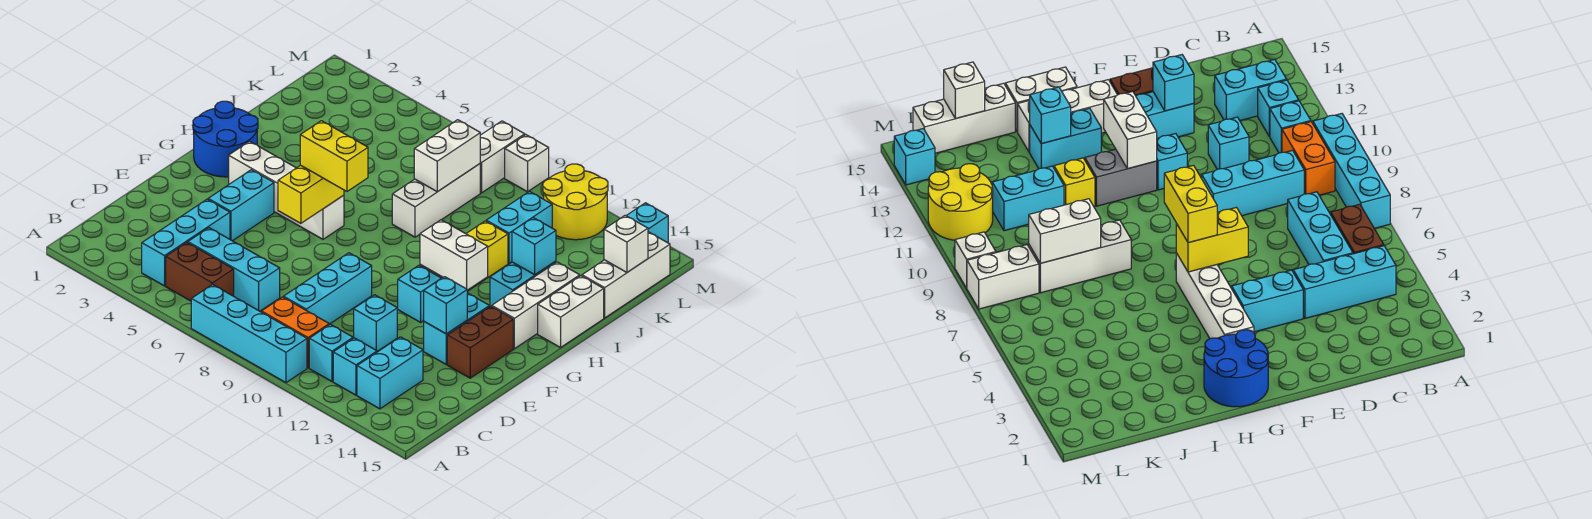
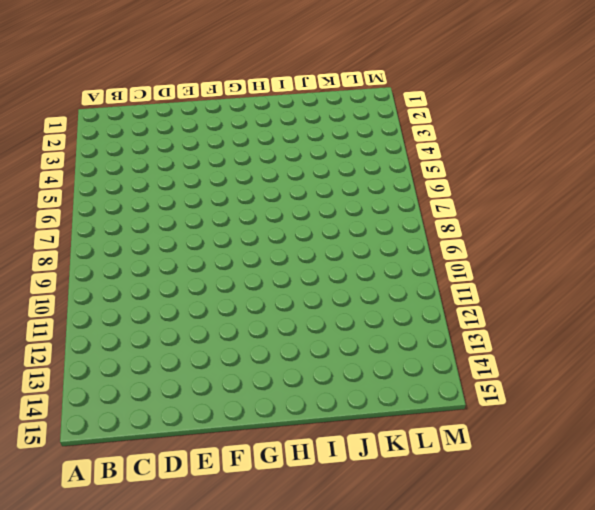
none -> cyan 1x4 brick [191,284,307,383]
none -> cyan 1x3 brick [142,199,230,286]
none -> brown 1x2 brick [166,243,234,301]
none -> orange 1x2 brick [261,297,329,368]

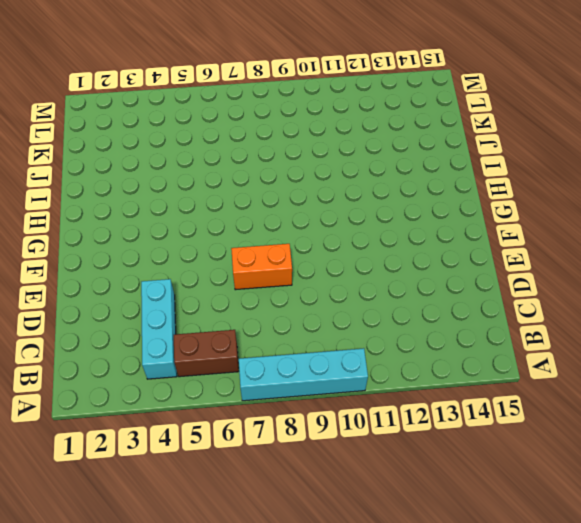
orange 1x2 brick [231,244,292,290] -> orange 1x2 brick moved to [261,297,329,368]
none -> cyan 1x1 brick [309,324,353,381]
none -> cyan 1x1 brick [333,338,377,395]
none -> cyan 1x2 brick [357,337,423,409]
none -> cyan 1x3 brick [188,228,280,311]

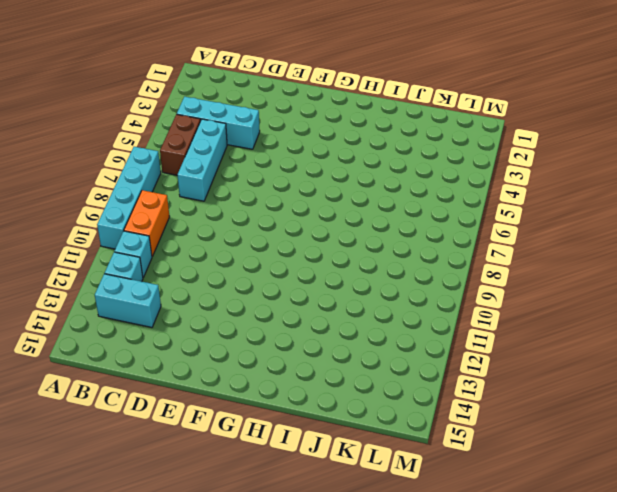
none -> cyan 1x3 brick [284,253,372,324]
none -> cyan 1x1 brick [354,295,397,351]
none -> cyan 1x2 brick [208,170,274,241]
none -> cyan 1x2 brick [424,293,489,364]

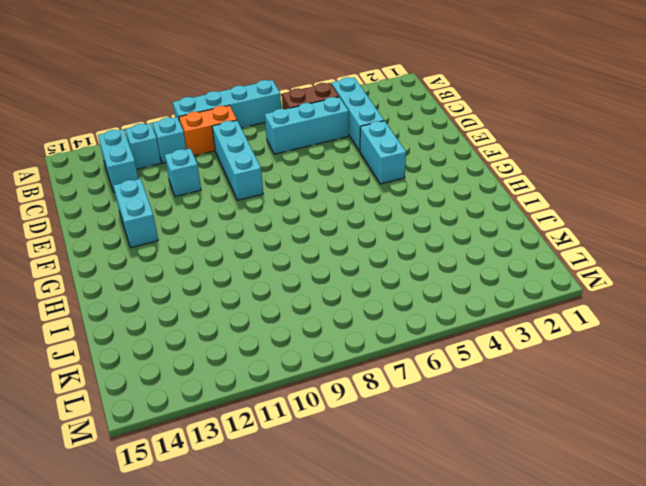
none -> brown 1x2 brick [447,306,513,378]
none -> cyan 1x1 brick [398,265,441,322]
none -> blue 2x2 round brick [193,101,258,177]
none -> white 1x4 brick [229,141,344,239]

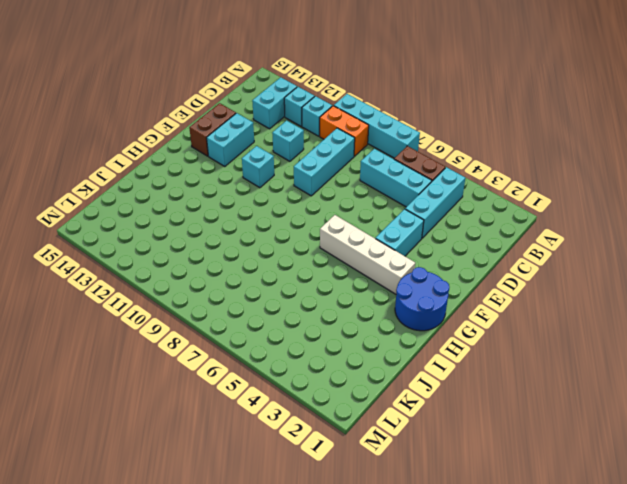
none -> grey 1x2 brick [1085,149,1157,206]
none -> white 1x3 brick [492,262,580,349]
none -> cyan 1x2 brick [490,261,556,306]
none -> white 1x2 brick [538,276,604,348]

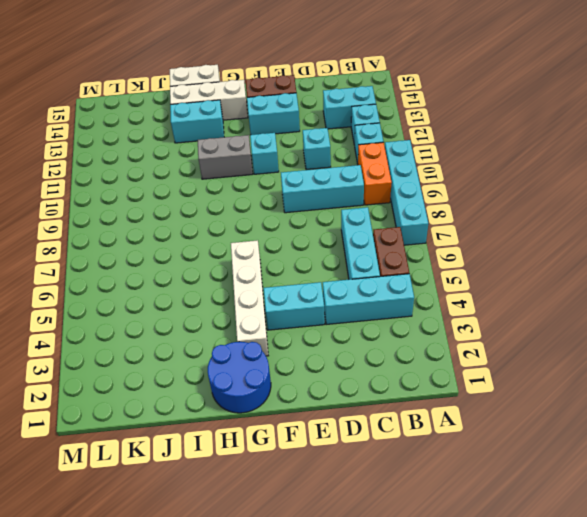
none -> white 1x3 brick [392,164,480,237]
none -> yellow 1x1 brick [466,221,508,278]
none -> cyan 1x2 brick [486,192,552,263]
none -> white 1x3 brick [582,232,670,318]

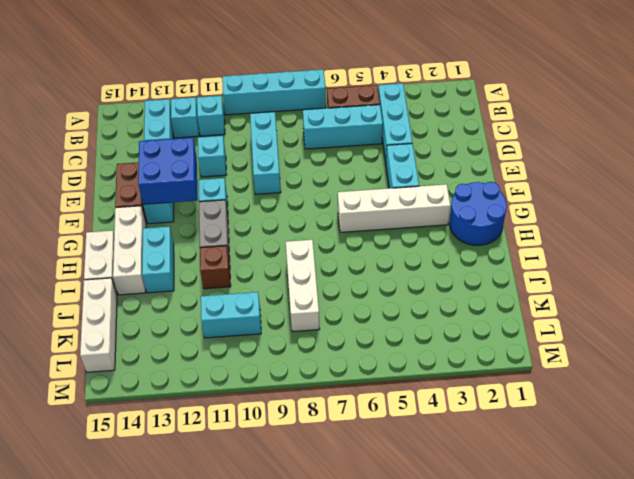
blue 2x2 brick [138,138,198,205] -> cyan 1x1 brick [424,277,467,334]
brown 1x1 brick [200,246,231,289] -> yellow 1x1 brick [466,221,508,278]
cyan 1x2 brick [201,292,261,338] -> cyan 1x2 brick turned to [486,192,552,263]
none -> orange 1x2 brick [261,297,329,368]
none -> white 1x2 brick [480,121,525,193]
none -> yellow 2x2 round brick [543,164,608,240]
none -> white 1x1 brick [505,135,549,192]

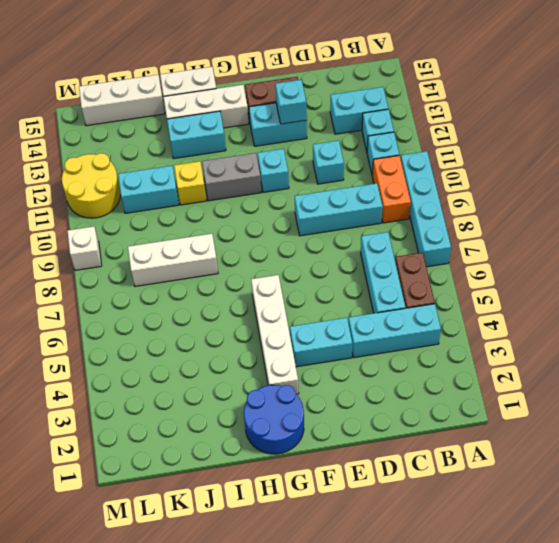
none -> white 1x2 brick [480,121,525,193]
none -> cyan 1x1 brick [626,203,668,243]
none -> yellow 1x2 brick [278,165,344,223]
none -> white 1x2 brick [420,220,488,290]

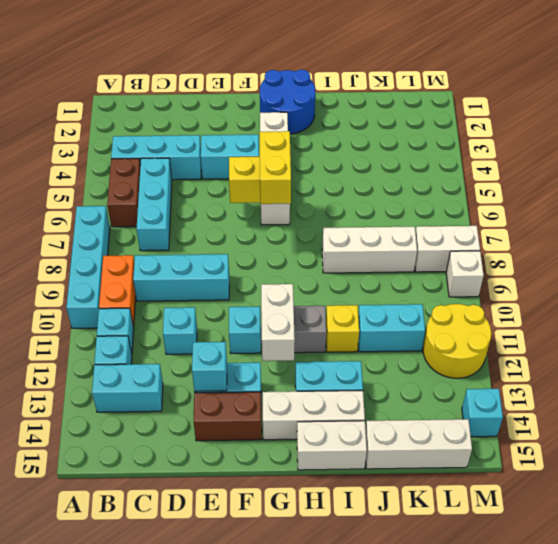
none -> cyan 1x1 brick [512,218,556,275]
none -> white 1x2 brick [414,120,480,192]
none -> white 1x1 brick [604,215,648,272]

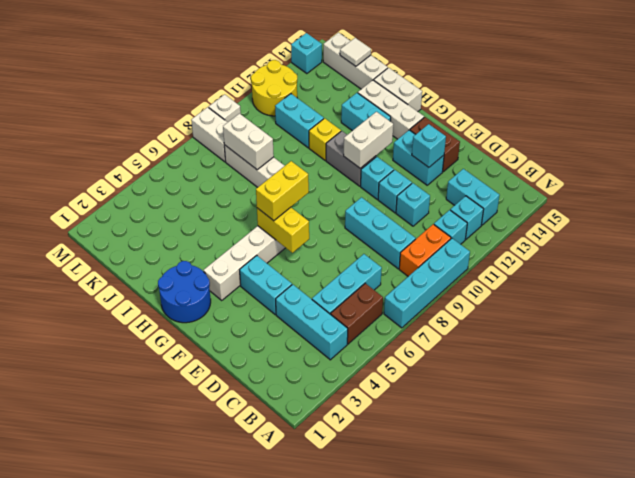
cyan 1x1 brick [378,170,412,213] -> cyan 1x1 brick moved to [512,218,556,275]
white 1x1 tile [340,38,371,66] -> white 1x1 brick [604,215,648,272]

